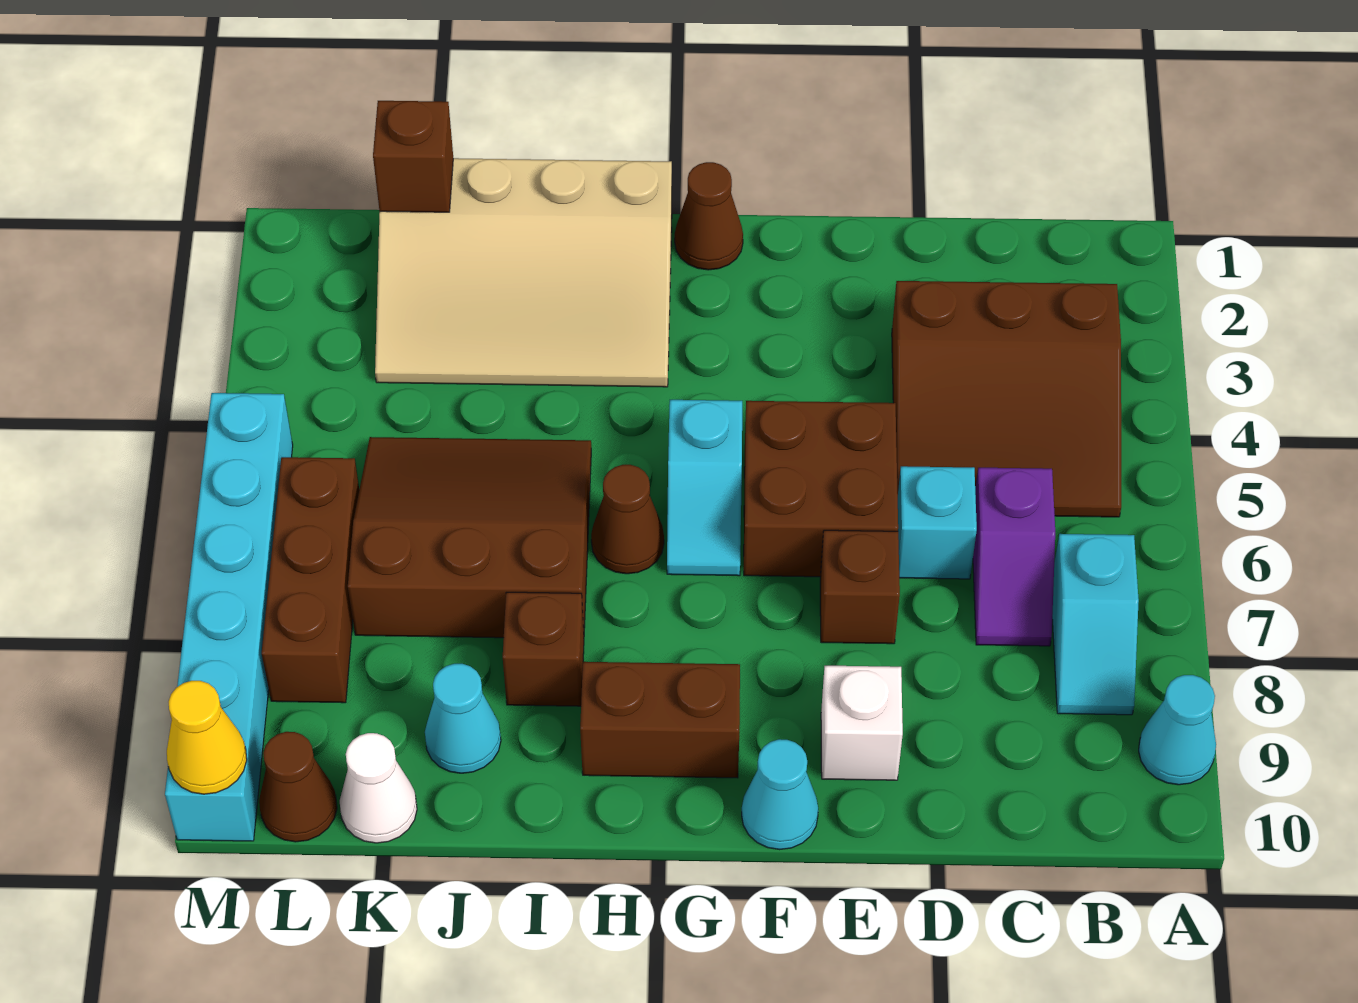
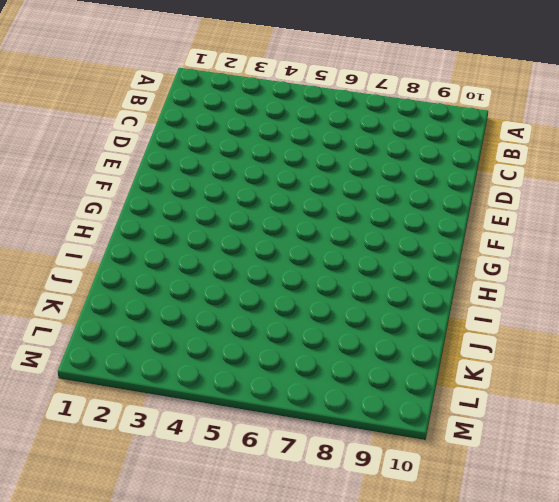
none -> cyan 1x1 cone [1139,675,1216,785]
none -> brown 3x3 slope [892,281,1121,517]
none -> cyan 1x2 slope [1052,534,1139,715]

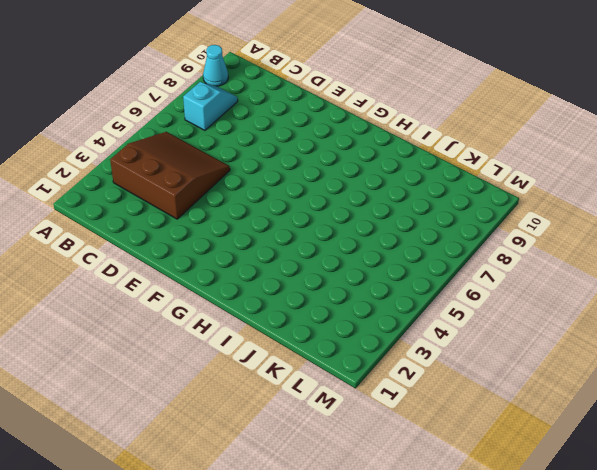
none -> purple 1x2 slope [973,468,1055,646]
none -> cyan 1x1 brick [898,466,977,579]
none -> brown 2x2 brick [744,401,898,577]

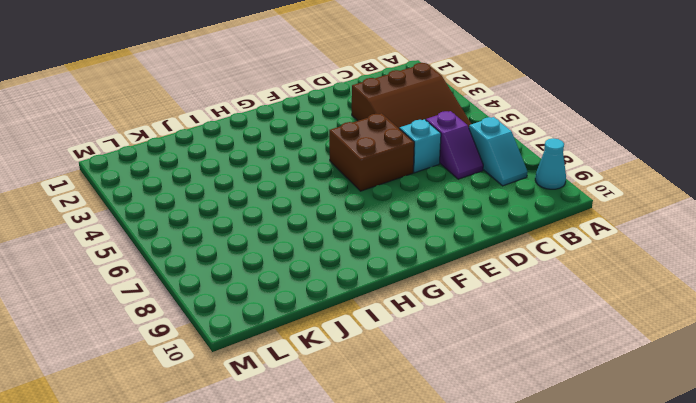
none -> brown 1x1 brick [820,530,900,644]
none -> white 1x1 brick [821,666,903,780]
none -> cyan 1x1 cone [742,739,818,850]

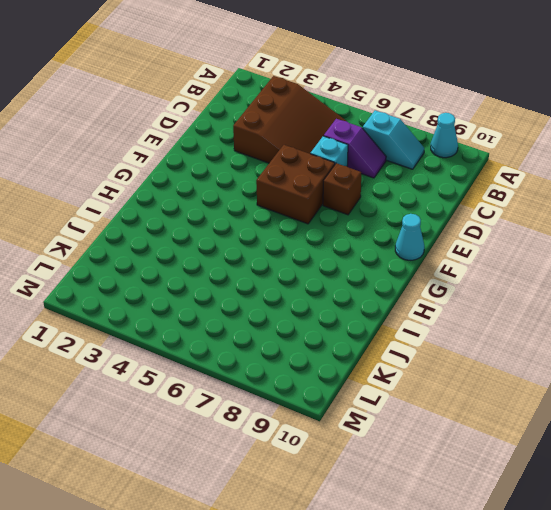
none -> white 1x1 brick [821,666,903,780]
none -> brown 1x1 cone [675,162,743,270]
none -> cyan 1x2 slope [667,400,742,576]

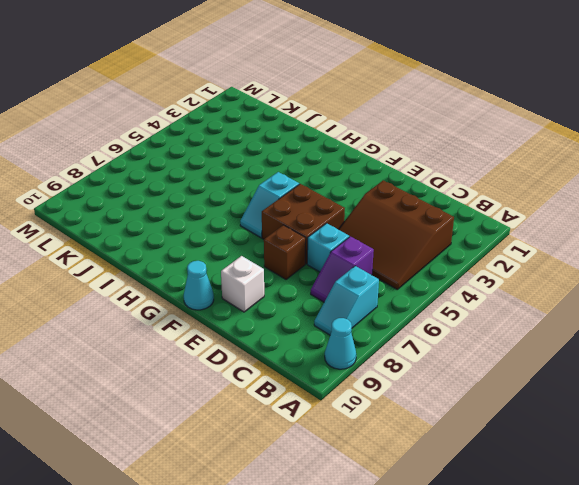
none -> brown 1x1 cone [675,162,743,270]
none -> brown 1x2 brick [580,662,740,778]
none -> tan 3x4 slope [375,158,672,387]

